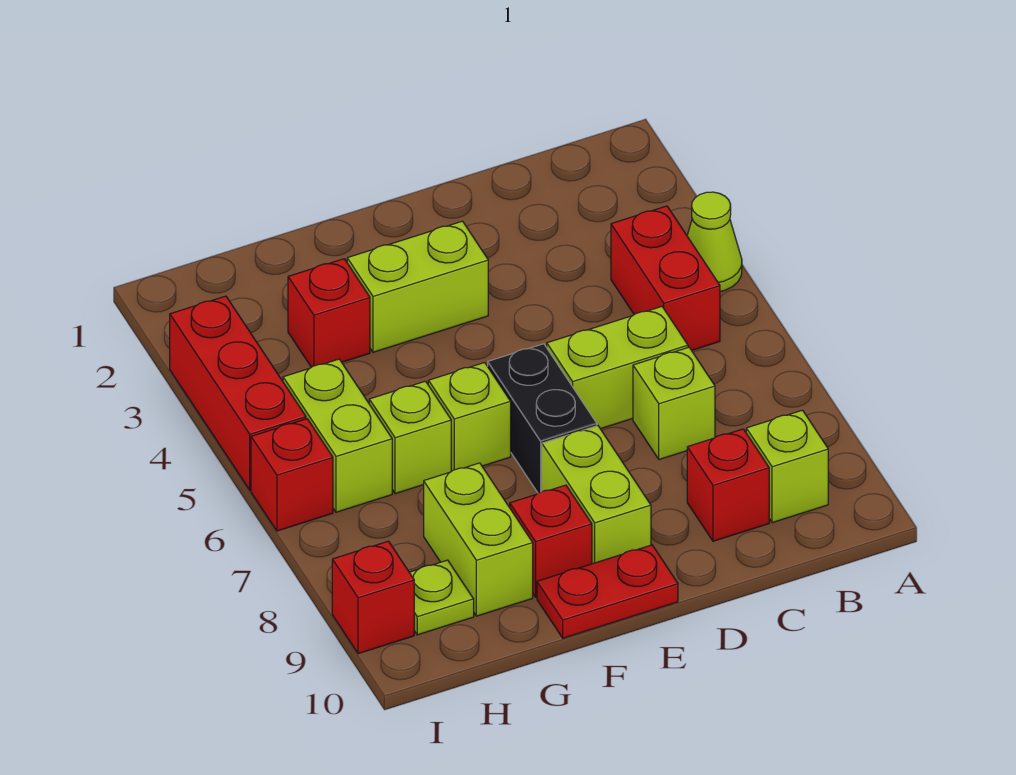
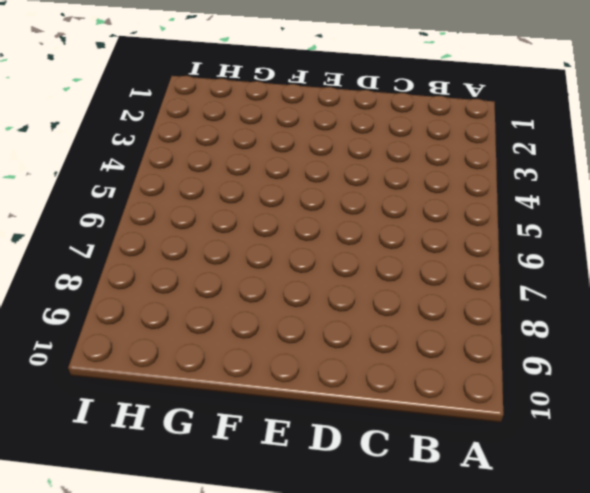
none -> lime 1x1 cone [687,192,742,292]
none -> red 1x2 brick [611,206,720,350]
none -> lime 1x1 brick [746,410,828,523]

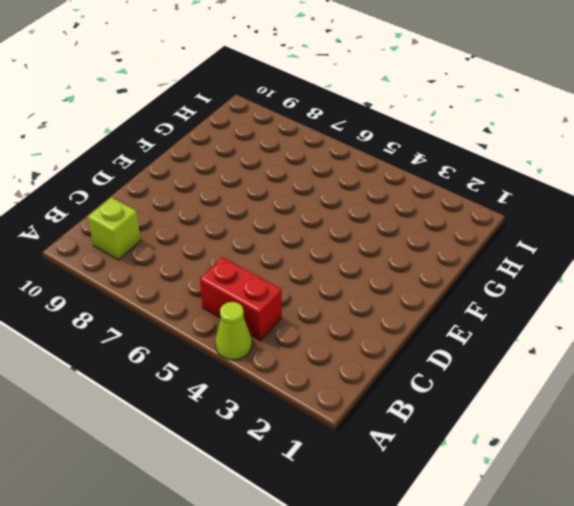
none -> lime 1x2 brick [547,307,688,429]
none -> lime 1x1 brick [633,347,715,460]
none -> red 1x1 brick [687,429,769,541]

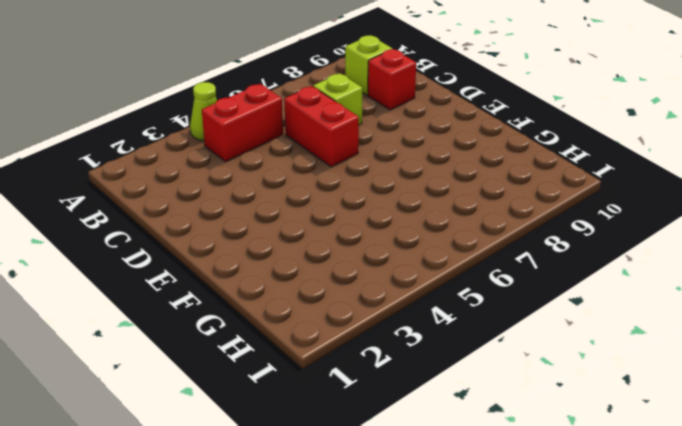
red 1x2 brick [284,86,359,167] -> lime 1x2 brick [547,307,688,429]
none -> lime 1x2 brick [347,221,488,352]
none -> black 1x2 brick [488,344,597,493]
none -> lime 1x2 brick [542,426,651,564]

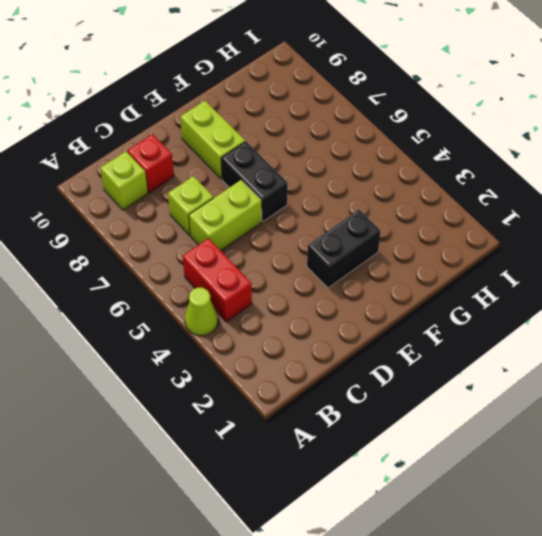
black 1x2 brick [307,210,381,288] -> lime 1x2 brick [347,221,488,352]
none -> red 1x2 plate [537,545,678,638]
none -> lime 1x1 brick [428,363,511,471]
none -> red 1x1 brick [510,485,592,597]

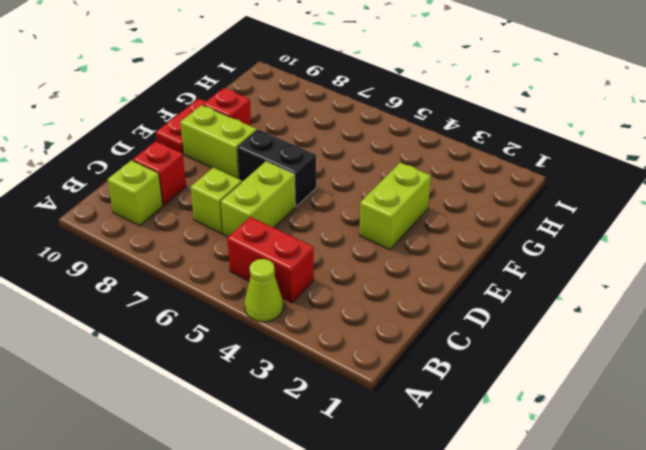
none -> lime 1x1 brick [428,363,511,471]
none -> red 1x1 brick [288,259,370,367]
none -> lime 1x1 brick [369,381,451,494]

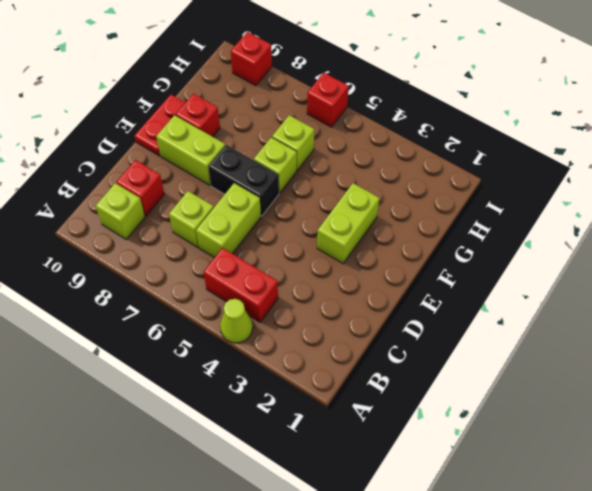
none -> red 1x1 brick [288,259,370,367]
none -> lime 1x2 brick [424,463,533,616]
none -> lime 1x2 brick [283,359,392,512]

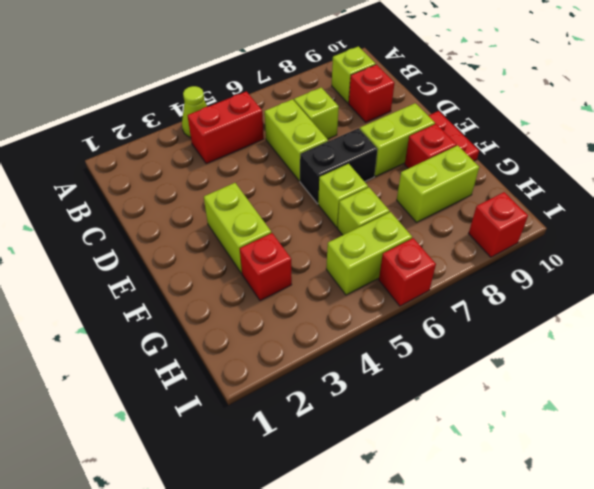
none -> lime 1x1 plate [409,560,474,635]
none -> red 1x3 brick [170,296,306,490]

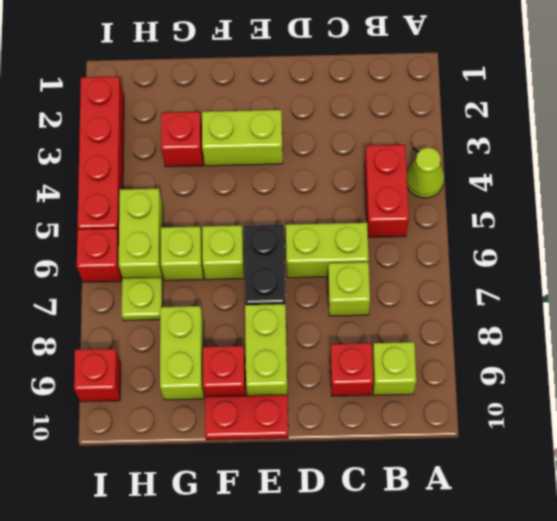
lime 1x1 plate [122,278,163,321] -> lime 1x1 plate moved to [409,560,474,635]
red 1x4 brick [78,77,124,233] -> red 1x3 brick [170,296,306,490]

